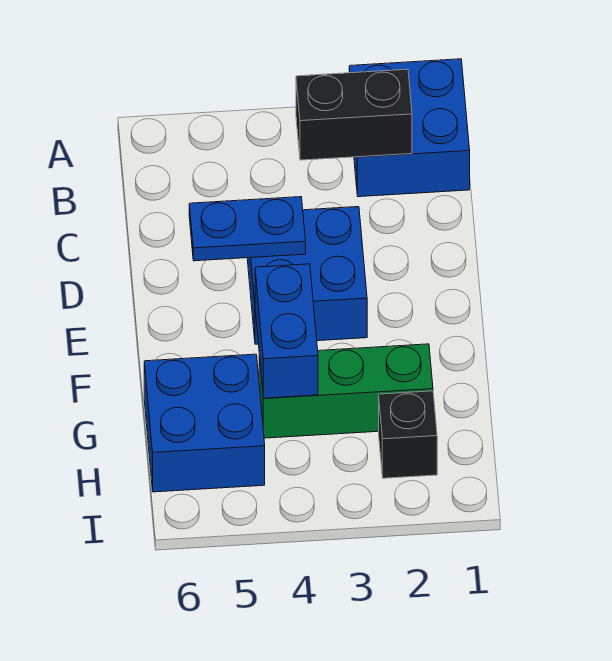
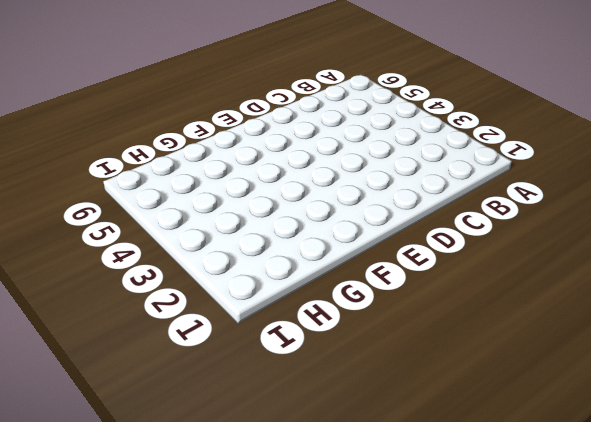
none -> blue 2x2 brick [349,59,470,197]
none -> blue 2x2 brick [247,207,367,344]

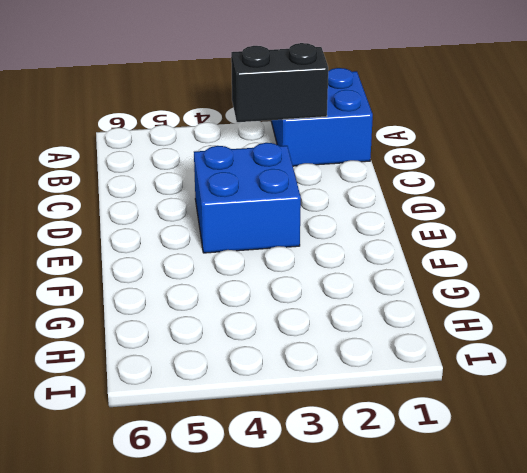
none -> green 1x3 brick [259,344,433,438]
none -> blue 2x2 brick [144,354,265,492]

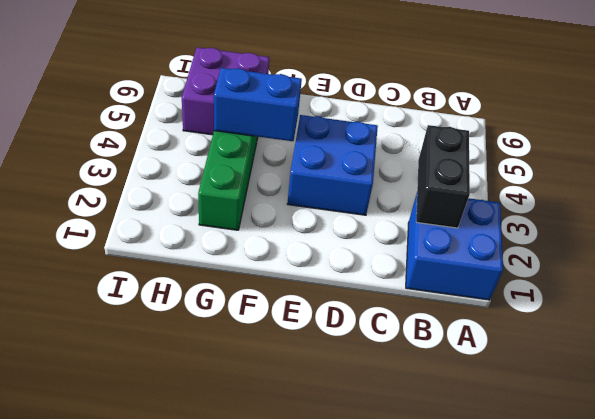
purple 2x2 brick [182,47,269,138] -> blue 2x2 brick [144,354,265,492]
none -> black 1x1 brick [379,391,437,478]
none -> blue 1x2 plate [189,197,306,261]

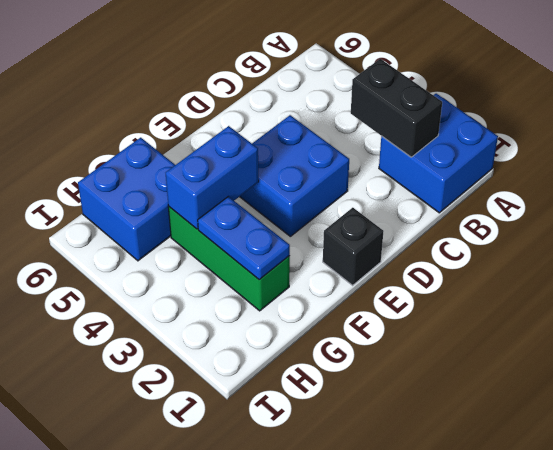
black 1x1 brick [323,208,384,285] -> black 1x1 brick moved to [379,391,437,478]
blue 1x2 plate [198,196,290,280] -> blue 1x2 plate moved to [189,197,306,261]

